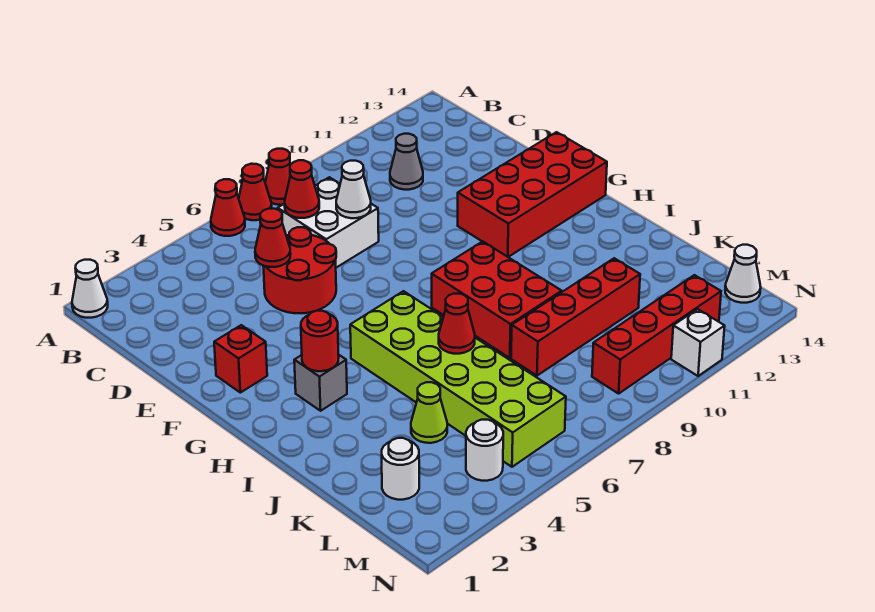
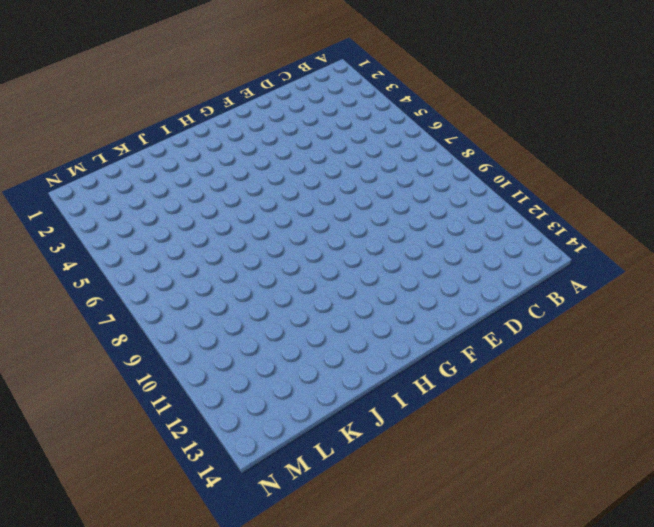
none -> white 1x1 cone [72,260,108,318]
none -> red 1x1 cone [211,179,245,236]
none -> red 1x1 cone [239,164,272,220]

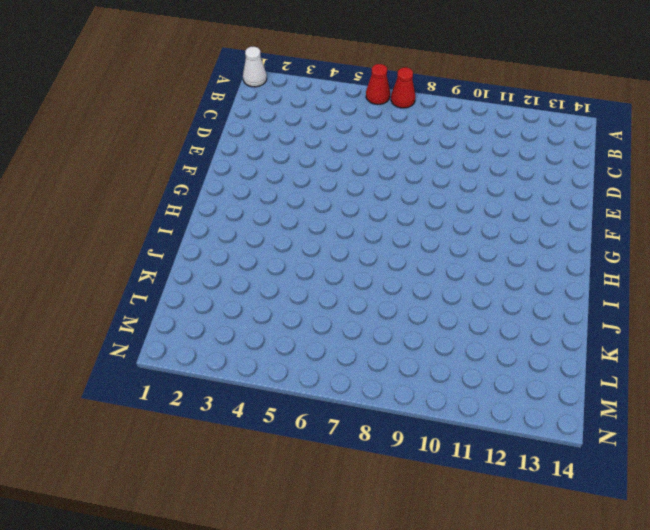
none -> red 1x1 cone [265,149,291,205]
none -> white 2x2 brick [278,177,379,268]
none -> grey 1x1 cone [390,134,423,190]

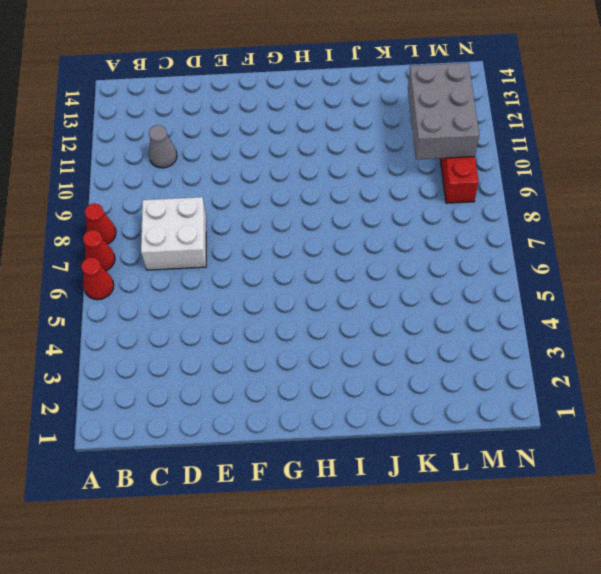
grey 2x3 brick [408,63,479,159] -> none
none -> white 1x1 cone [72,260,108,318]
none -> red 2x2 round brick [263,227,336,313]
none -> red 1x1 brick [214,325,267,393]

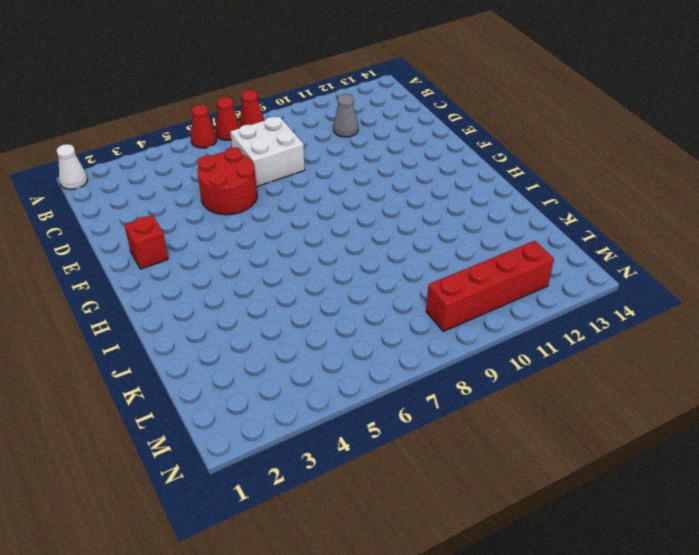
none -> red 2x4 brick [458,132,607,257]
none -> grey 1x1 brick [294,354,347,411]
none -> lime 2x6 brick [350,291,566,467]

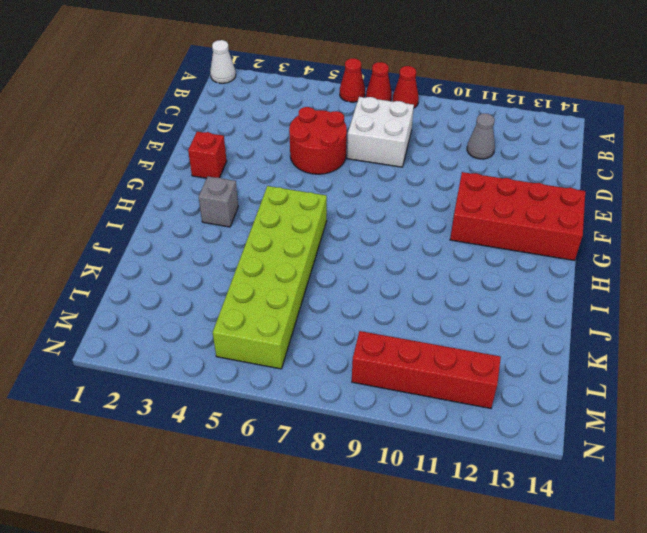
none -> red 2x3 brick [432,241,562,358]
none -> lime 1x1 cone [411,382,447,443]
none -> red 1x4 brick [511,258,640,376]

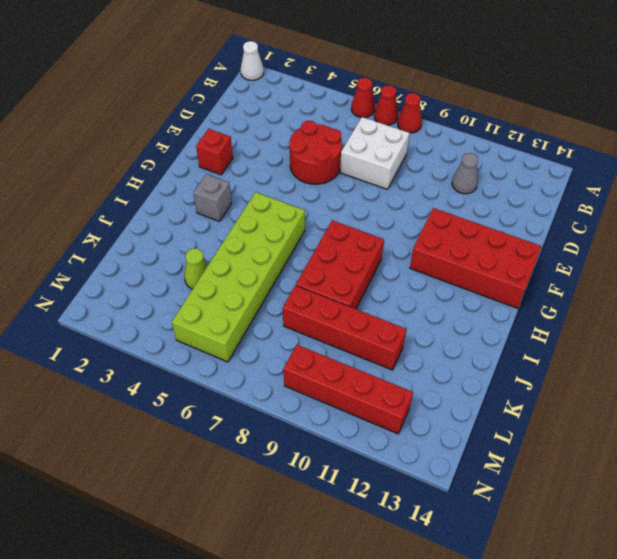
none -> white 1x1 round brick [382,438,419,500]
none -> white 1x1 round brick [466,420,503,481]
none -> white 1x1 cone [725,245,761,303]

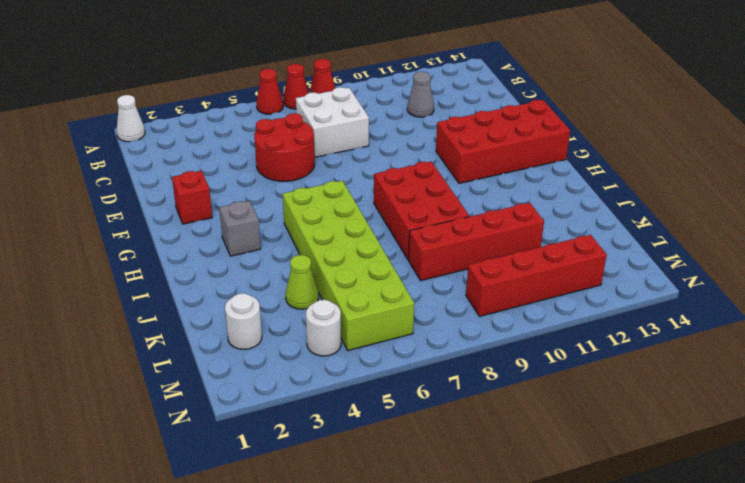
none -> white 1x1 cone [725,245,761,303]
none -> white 1x1 brick [671,309,725,376]
none -> red 1x1 cone [285,160,319,218]

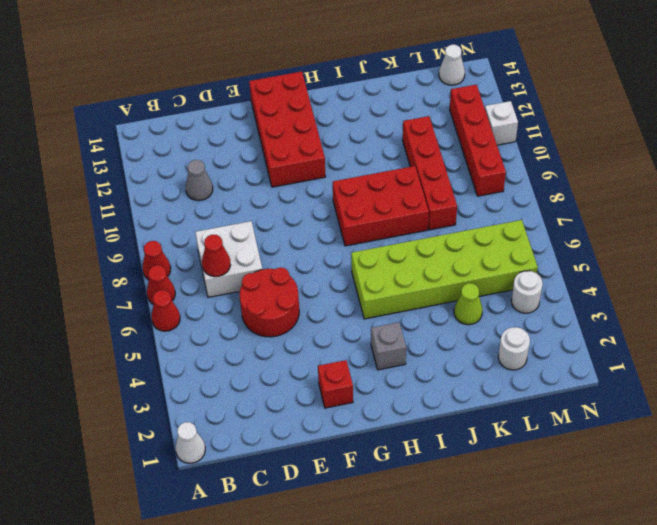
none -> red 1x1 cone [255,209,291,267]
none -> white 1x1 cone [336,161,371,218]
none -> red 1x1 round brick [301,311,339,371]

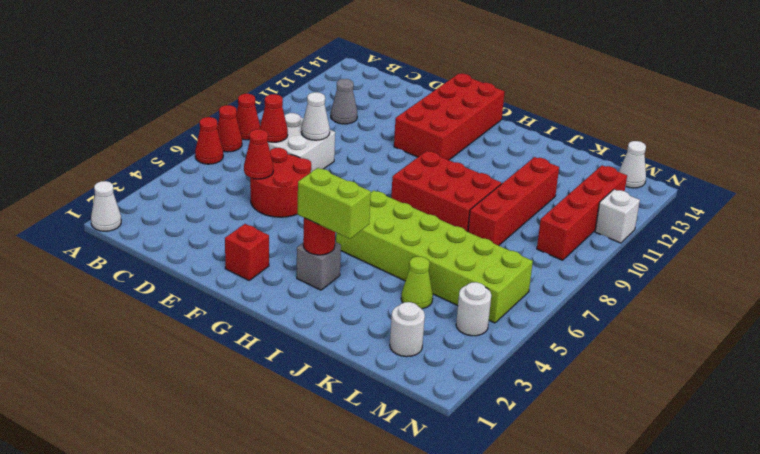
lime 1x2 brick [297,168,371,239] -> none
none -> red 1x1 cone [439,294,475,354]

